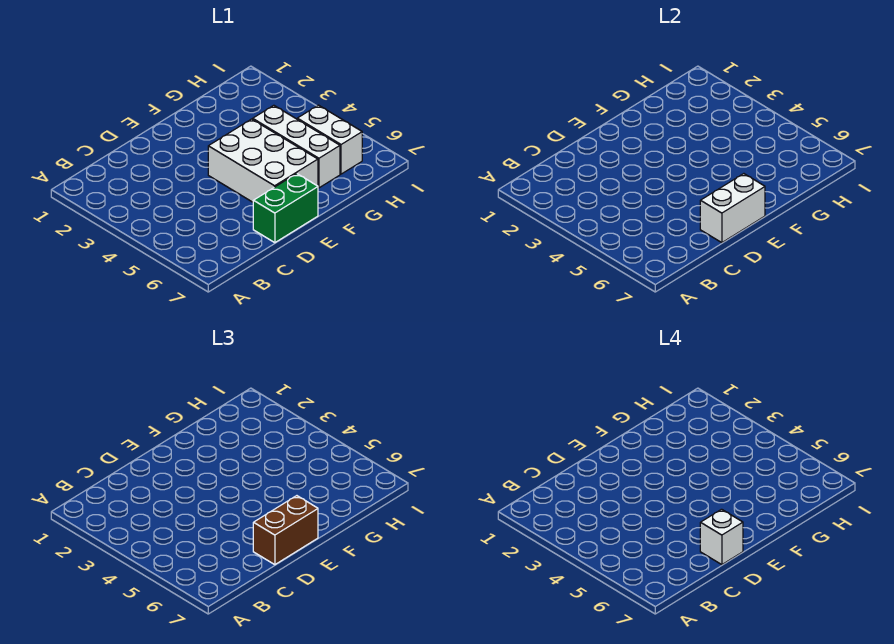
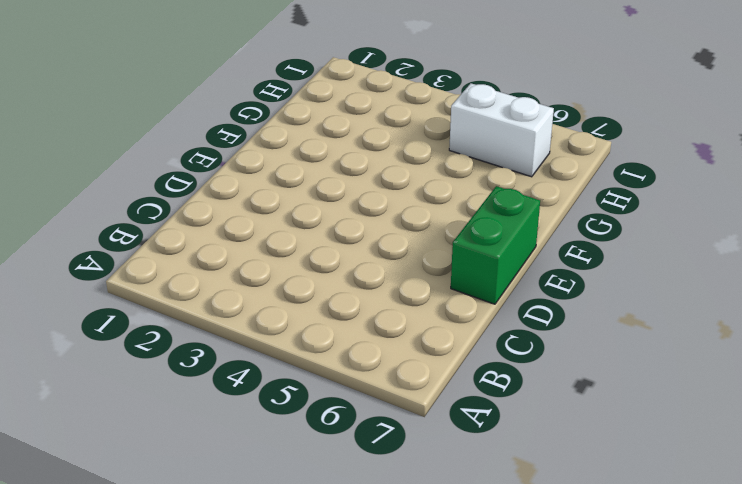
none -> white 2x3 brick [208,119,318,202]
none -> white 1x3 brick [253,105,340,188]

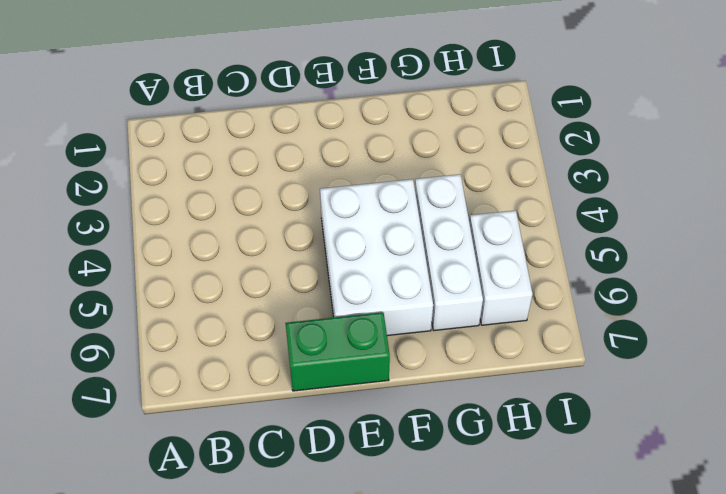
none -> white 1x2 brick [700,174,765,243]
none -> brown 1x2 brick [253,496,318,565]

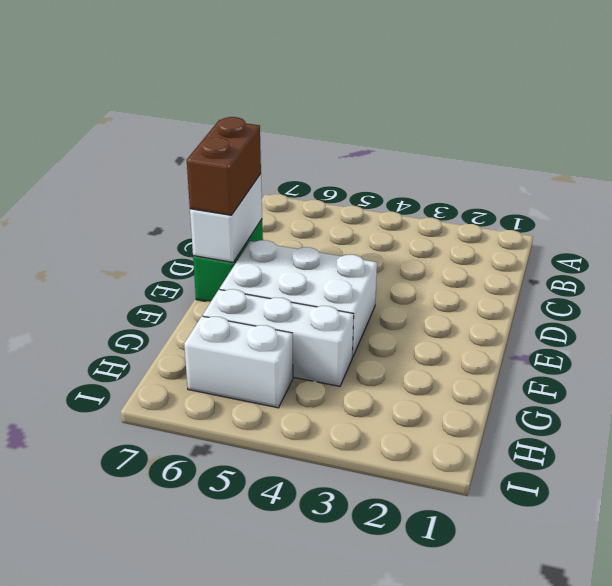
none -> white 1x1 brick [700,509,743,565]

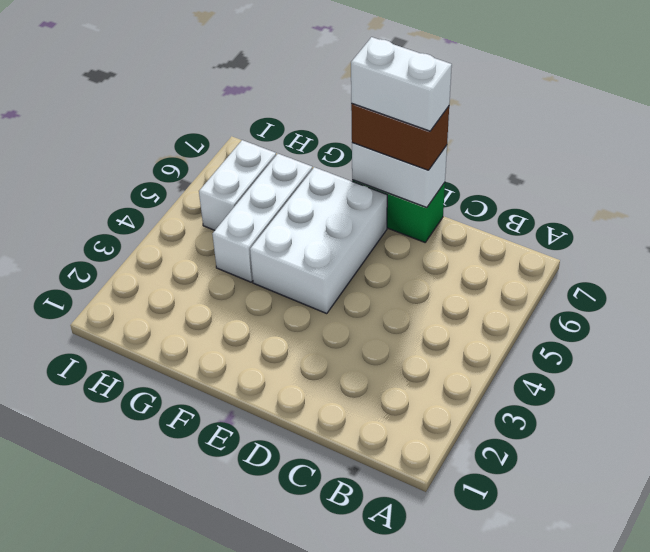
white 1x2 brick [351,37,452,131] -> white 1x1 brick [700,509,743,565]

